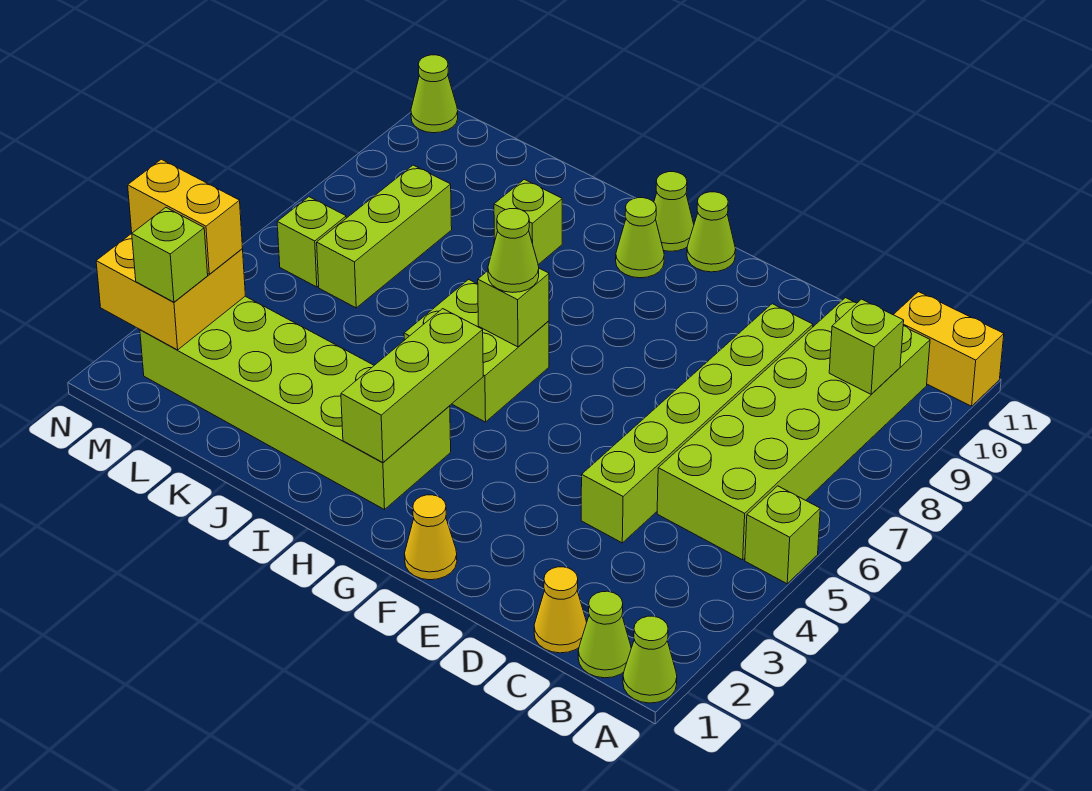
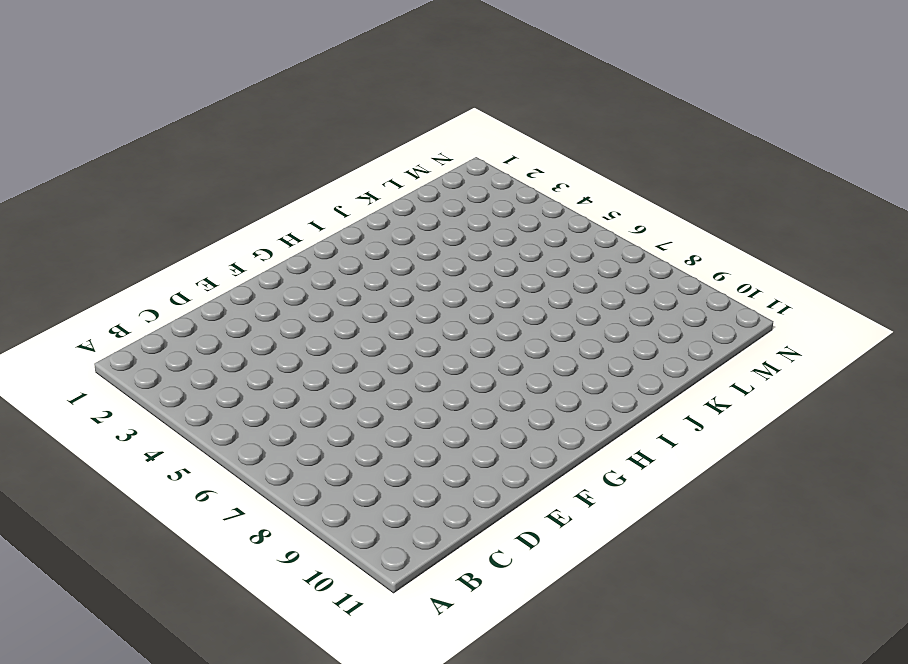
none -> lime 1x1 cone [623,616,677,703]
none -> lime 1x1 brick [745,486,820,584]
none -> yellow 1x2 brick [893,292,1004,406]

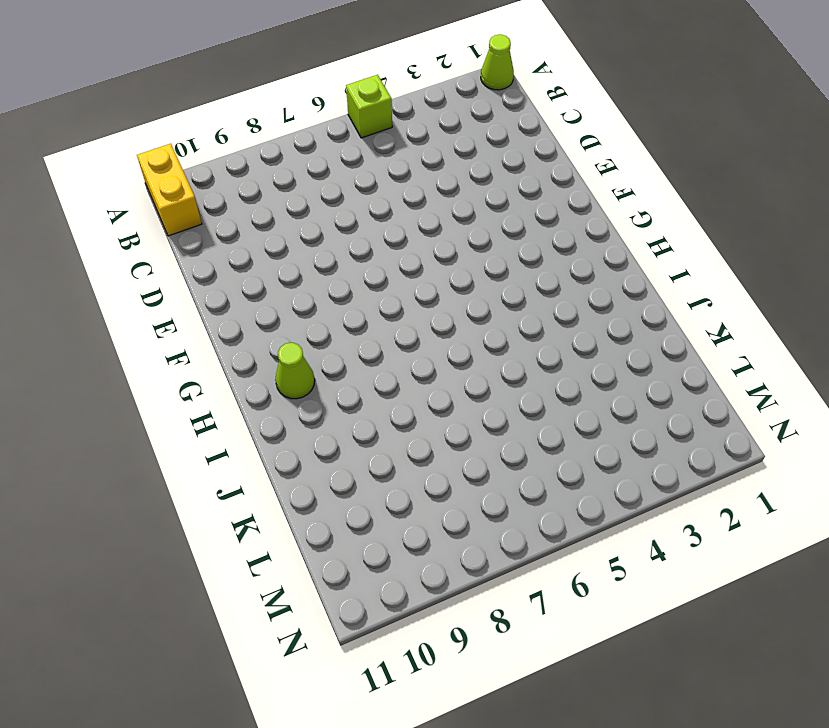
none -> lime 1x1 cone [578,591,631,678]
none -> lime 2x6 brick [657,298,930,560]
none -> yellow 1x1 cone [534,567,587,653]

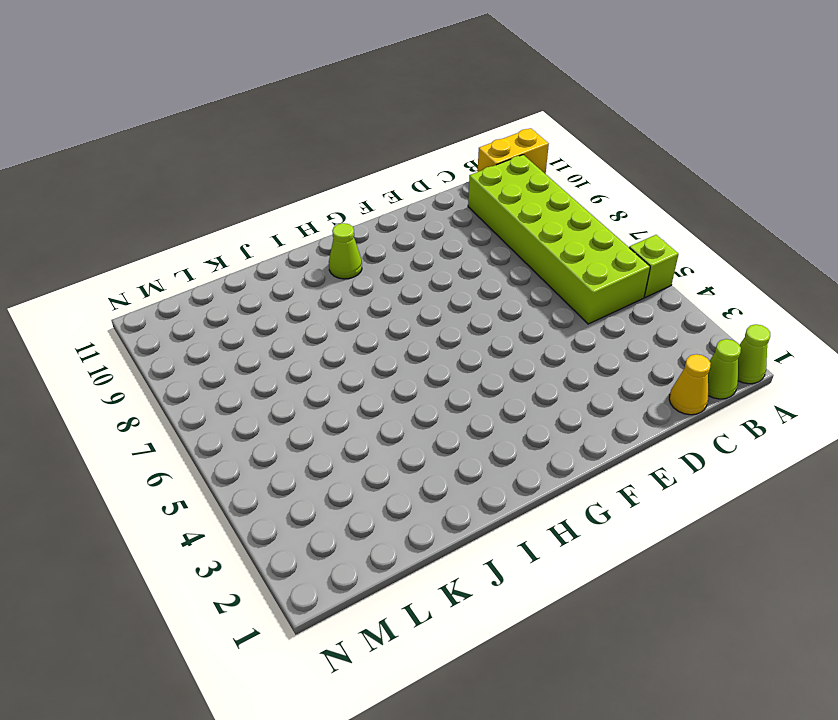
none -> lime 1x6 brick [581,304,813,543]
none -> yellow 1x1 cone [405,495,457,580]
none -> lime 1x1 cone [687,192,736,272]

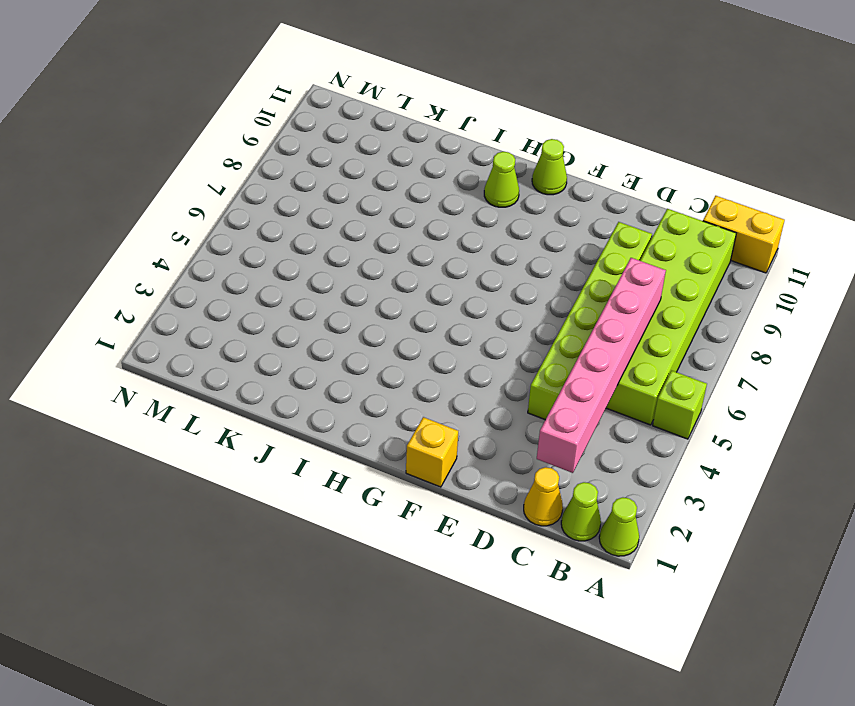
pink 1x6 brick [537,258,666,473] -> none
yellow 1x1 brick [406,417,458,487] -> yellow 1x1 cone [405,495,457,580]
none -> lime 2x6 brick [140,296,451,510]
none -> lime 2x2 brick [404,279,549,422]
none -> lime 1x1 cone [654,172,694,251]

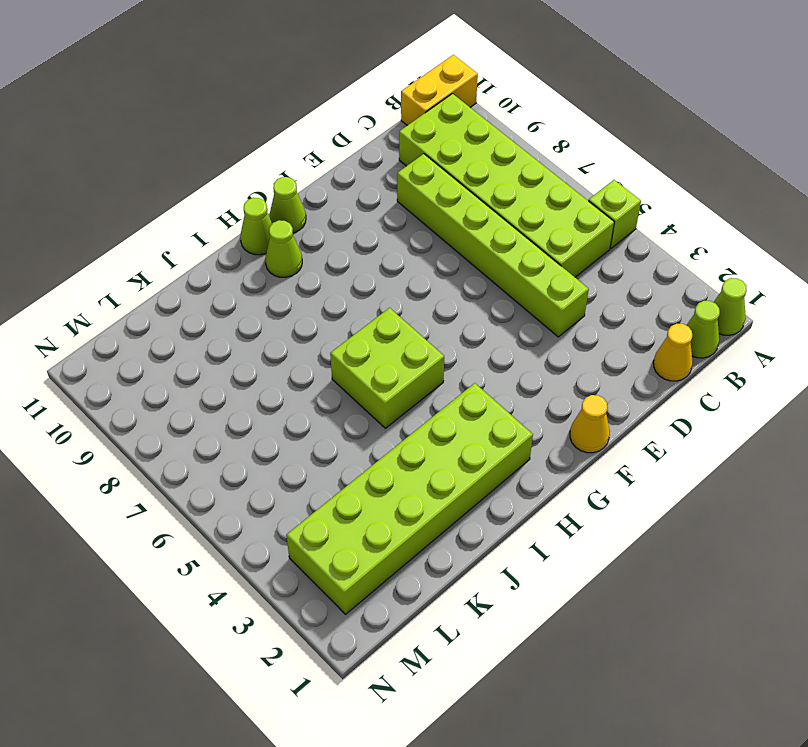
none -> lime 1x1 brick [494,179,562,265]
none -> lime 1x3 brick [317,165,452,308]
none -> lime 1x1 brick [277,197,346,287]

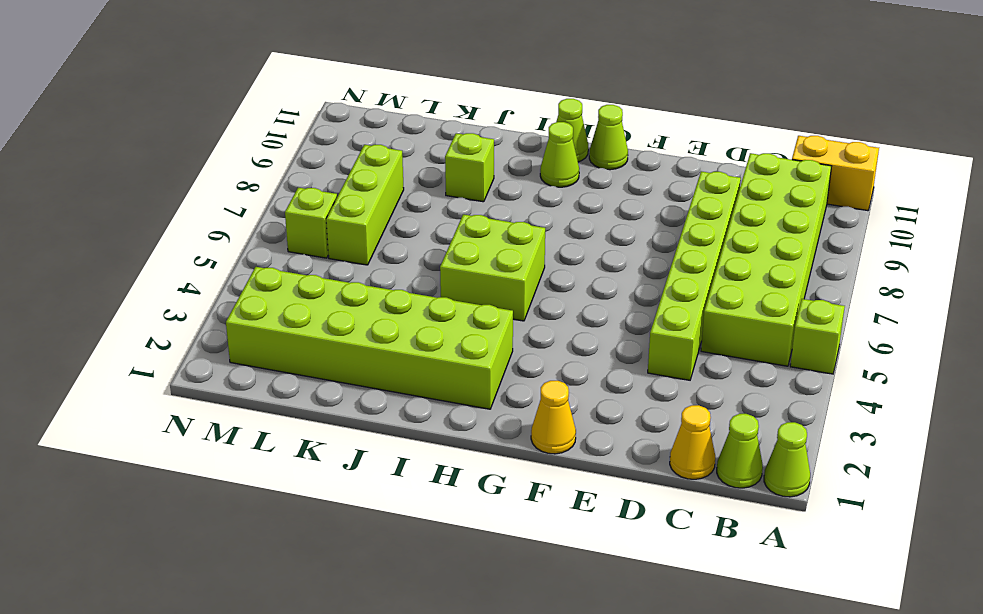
none -> lime 1x1 cone [411,55,458,133]
none -> lime 1x1 brick [829,299,904,394]
none -> lime 1x3 brick [341,309,483,463]

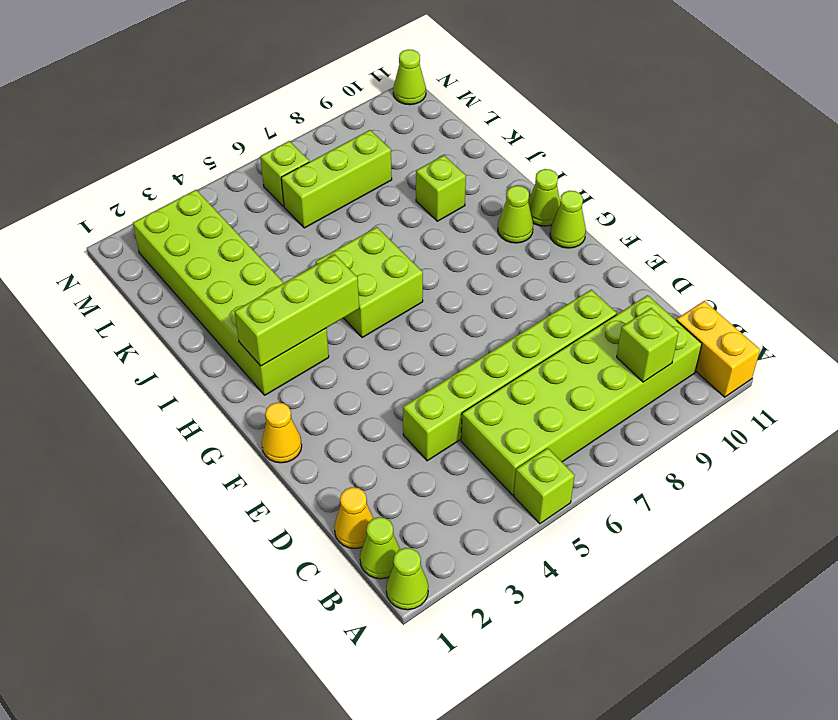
none -> lime 1x1 brick [478,268,549,347]
none -> yellow 2x2 brick [96,234,245,350]
none -> lime 1x1 cone [488,209,539,292]

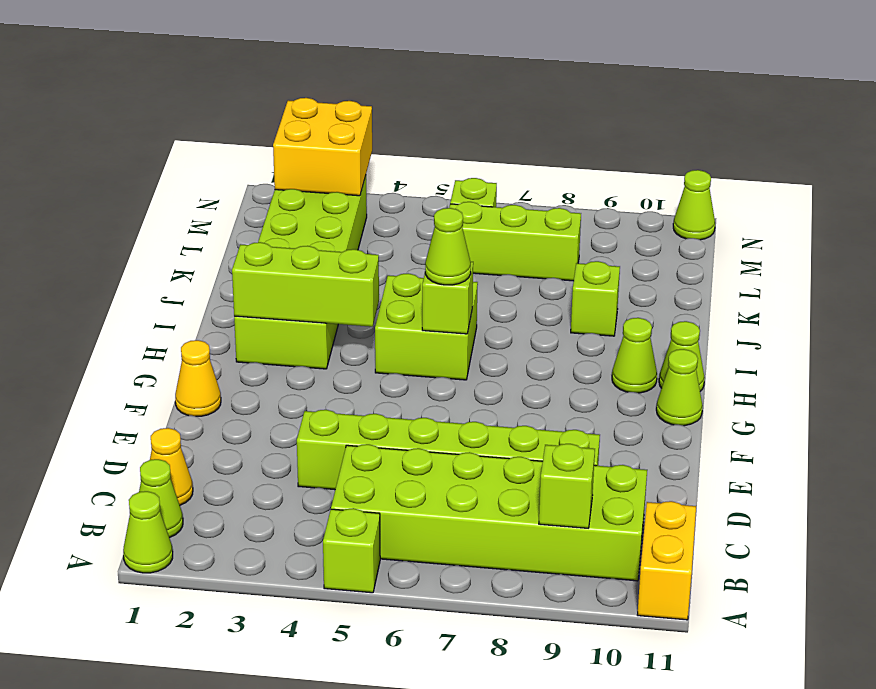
none -> lime 1x1 brick [132,208,208,302]
none -> yellow 1x2 brick [128,159,243,274]

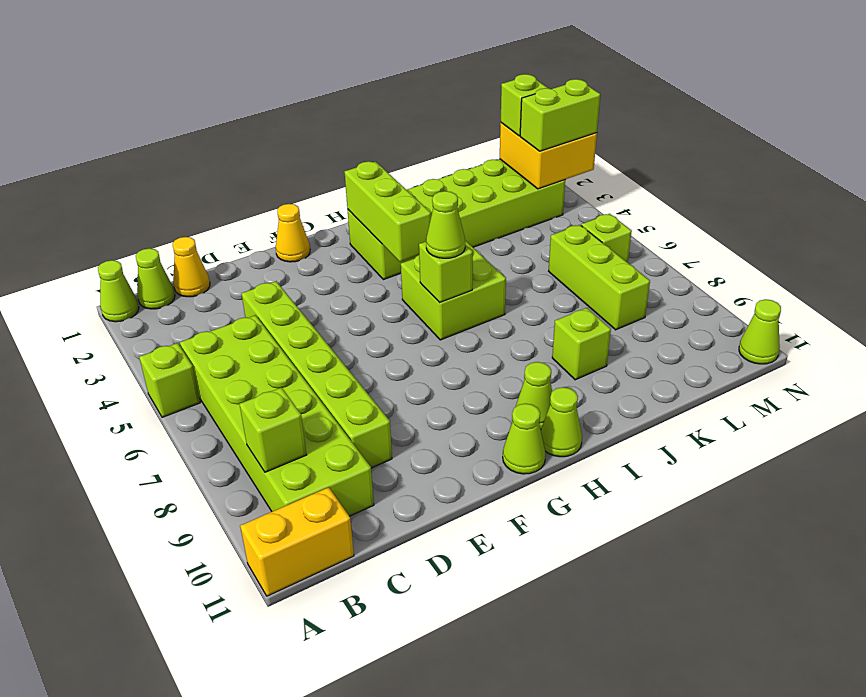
lime 1x2 brick [520,79,600,151] -> yellow 1x2 brick [128,159,243,274]

